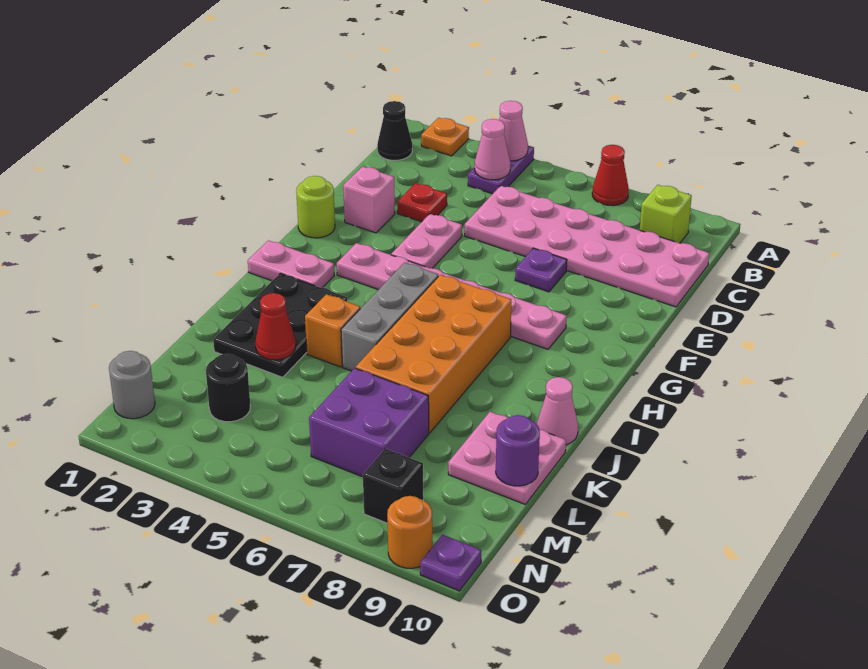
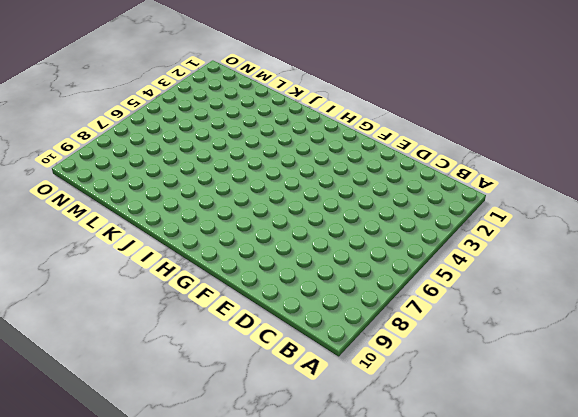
none -> orange 1x1 plate [421,118,469,156]
none -> purple 1x2 plate [468,146,534,194]
none -> red 1x1 cone [592,145,629,206]

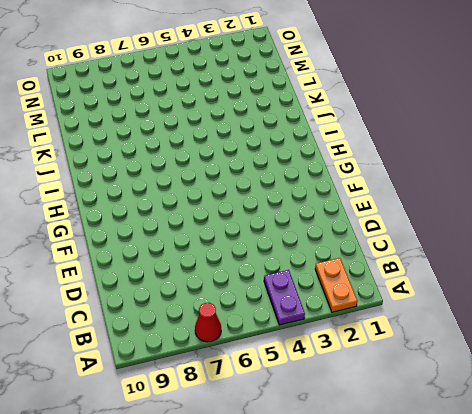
orange 1x2 plate [315,258,357,312] -> orange 1x1 plate [421,118,469,156]
none -> black 1x1 cone [377,101,412,160]
none -> lime 1x1 brick [640,185,692,243]
none -> pink 2x6 plate [465,186,709,307]

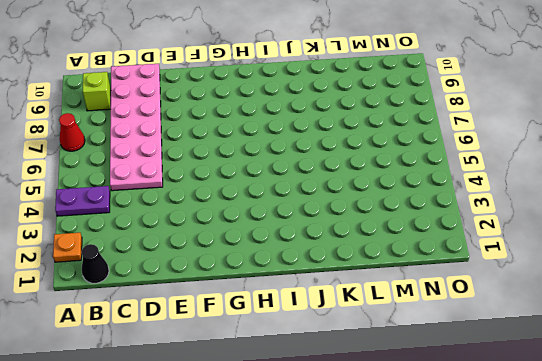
none -> red 1x1 plate [397,183,447,222]
none -> pink 1x1 brick [343,166,395,233]
none -> pink 1x2 plate [391,214,462,269]

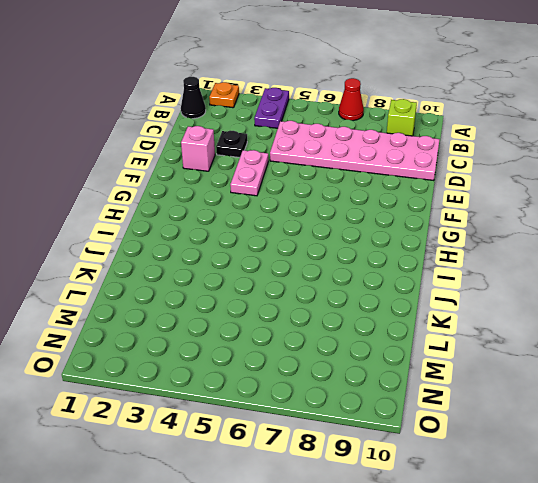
black 1x1 plate [216,131,247,158] -> red 1x1 plate [397,183,447,222]
none -> purple 1x1 plate [515,248,567,292]
none -> lime 1x1 round brick [296,176,335,238]
none -> pink 1x6 plate [337,243,567,349]

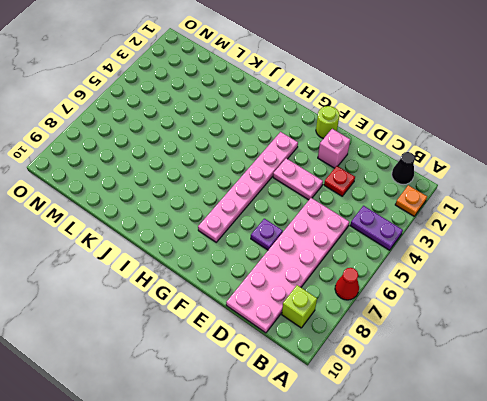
none -> pink 1x2 plate [248,241,334,288]
none -> grey 1x3 brick [341,262,438,371]
none -> orange 2x4 brick [356,275,511,433]

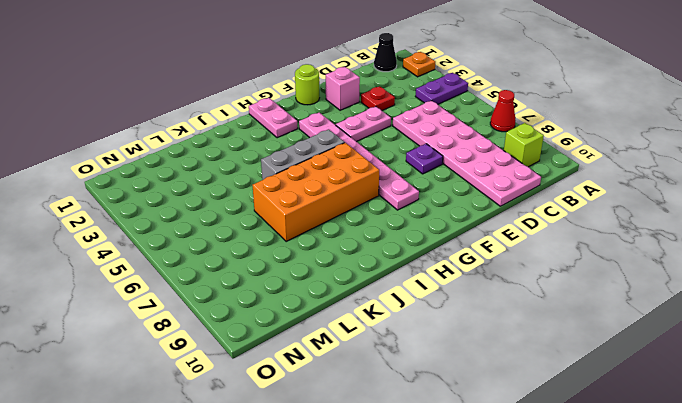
none -> black 2x3 plate [213,273,347,377]
none -> orange 1x1 brick [305,294,360,367]
none -> pink 1x1 cone [537,377,578,445]

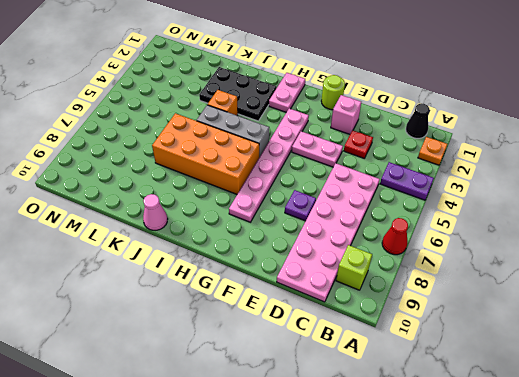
none -> pink 2x2 plate [448,412,566,505]
none -> purple 2x2 brick [309,368,429,477]
none -> black 1x1 round brick [206,354,250,422]

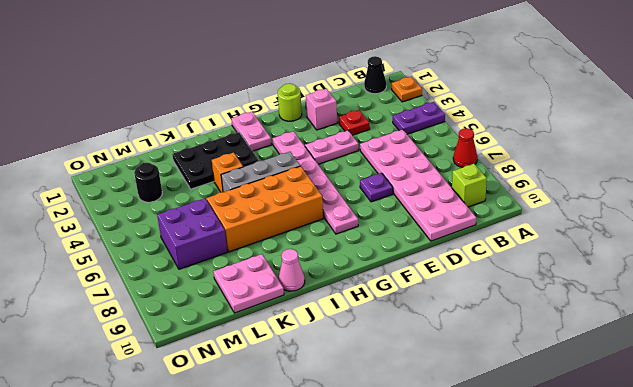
none -> grey 1x1 round brick [109,351,155,419]
none -> black 1x1 brick [363,449,423,523]
none -> orange 1x1 round brick [387,496,432,568]

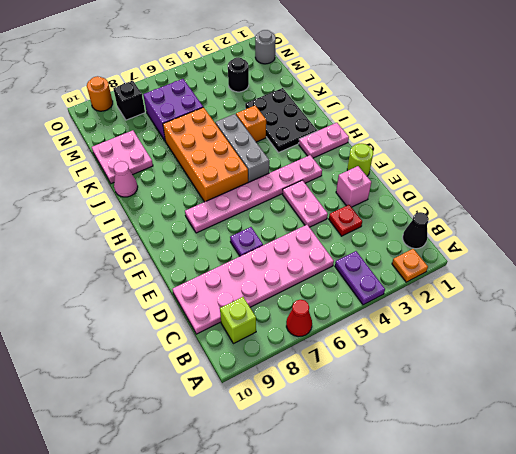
none -> purple 1x1 plate [420,535,481,591]
none -> pink 1x1 cone [499,101,528,161]
none -> pink 1x1 cone [475,119,510,180]

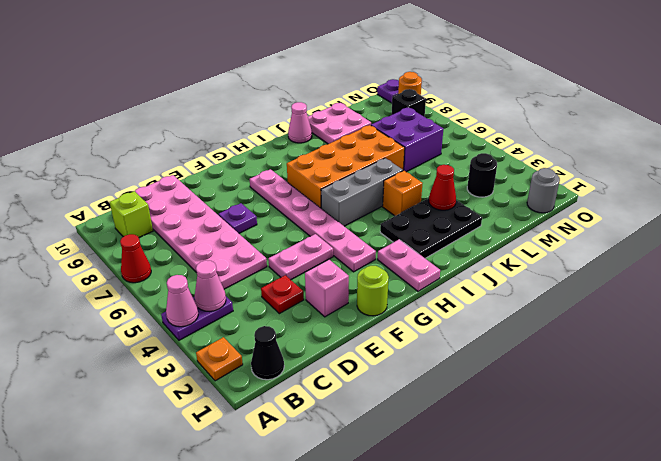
none -> purple 1x1 round brick [496,415,540,486]

